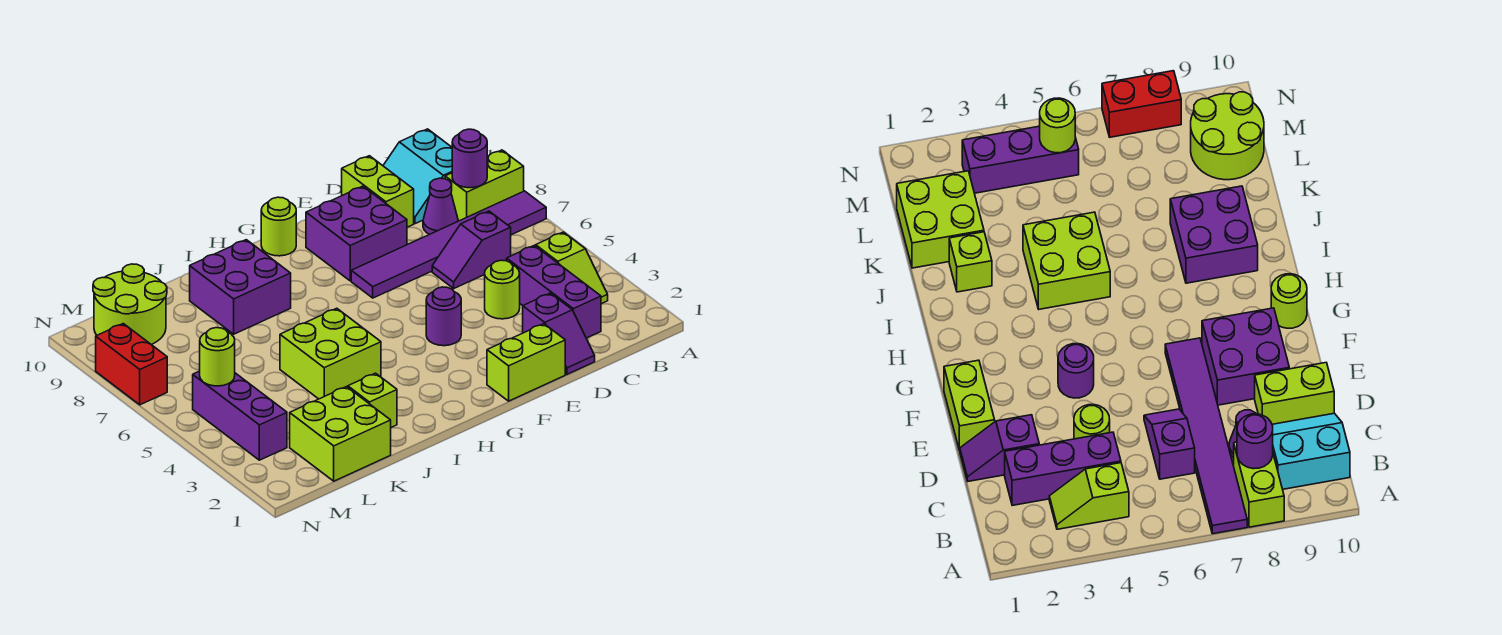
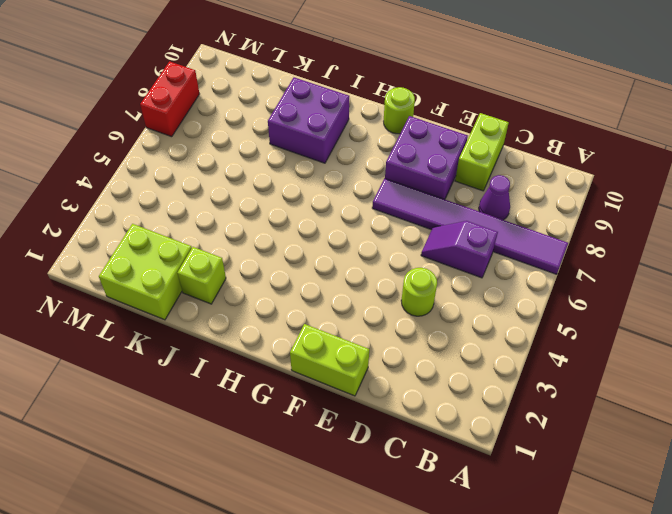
none -> lime 1x2 brick [445,150,524,221]
none -> lime 1x2 slope [536,232,608,304]
none -> cyan 2x2 slope [383,129,452,224]

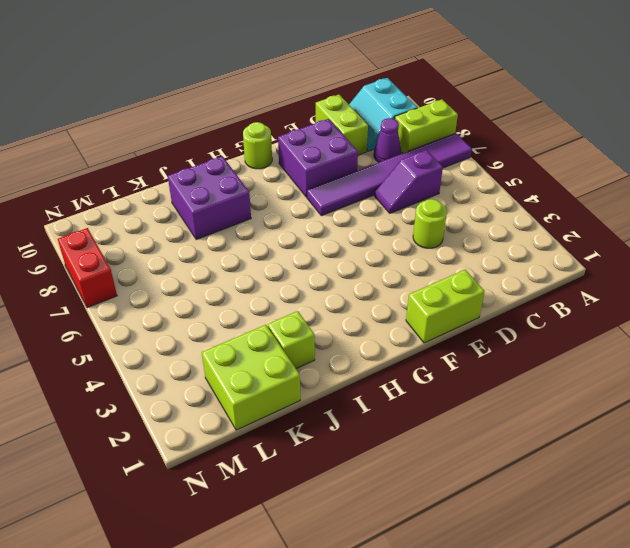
none -> lime 1x2 slope [536,232,608,304]
none -> purple 1x3 brick [507,245,601,338]
none -> purple 1x2 slope [523,293,595,374]

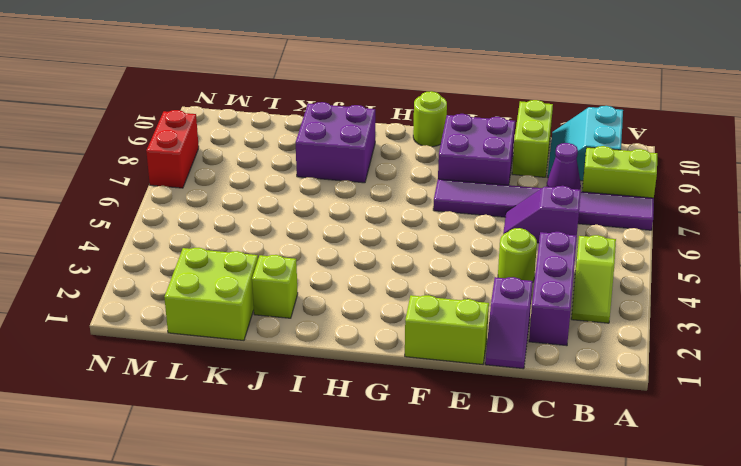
none -> purple 1x1 round brick [426,287,461,346]
none -> lime 2x2 brick [280,308,381,399]
none -> lime 2x2 round brick [93,264,167,345]

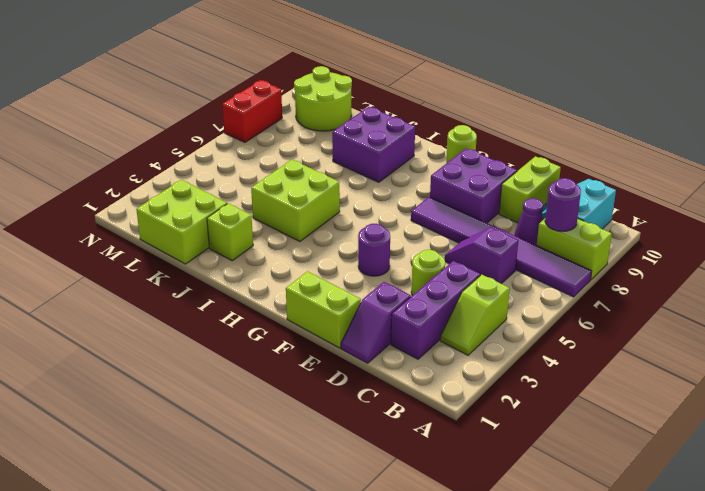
none -> purple 1x3 brick [193,371,287,460]
none -> lime 1x1 round brick [200,328,235,386]

